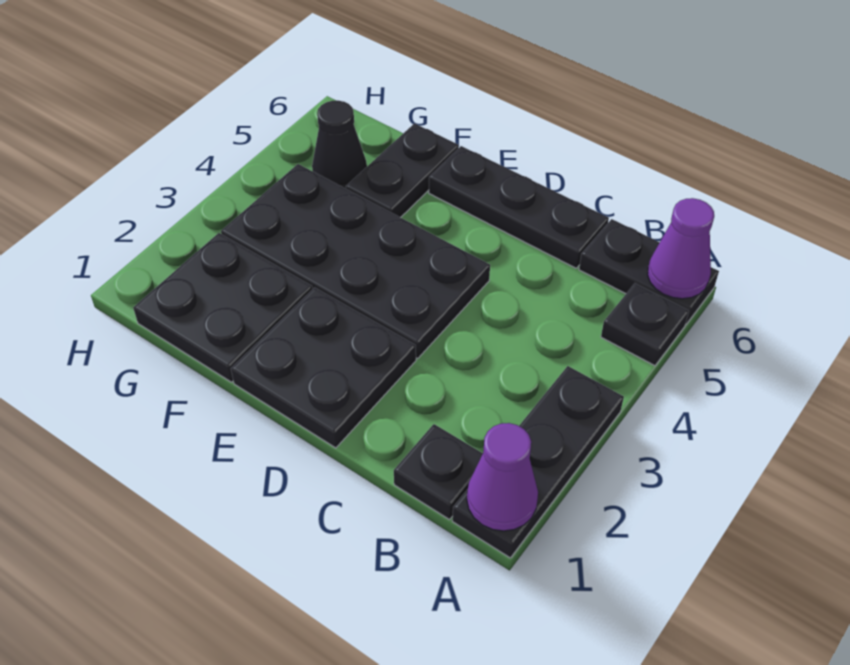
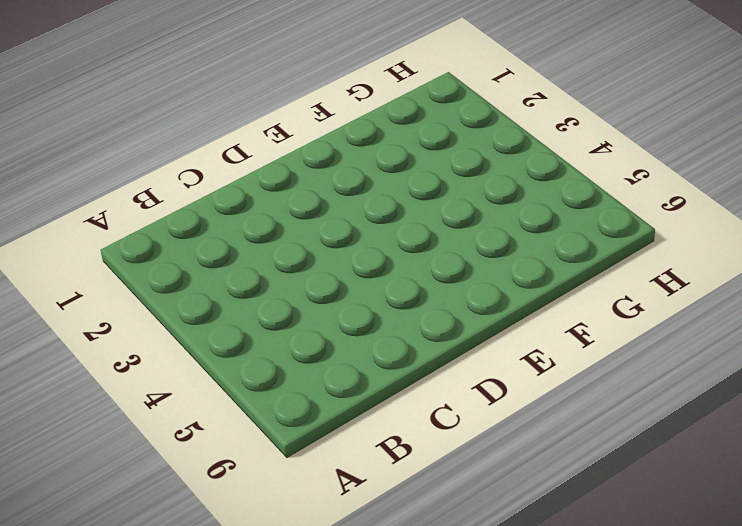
none -> black 1x3 plate [452,366,624,558]
none -> black 1x1 plate [601,283,689,366]
none -> black 1x2 plate [579,219,719,324]

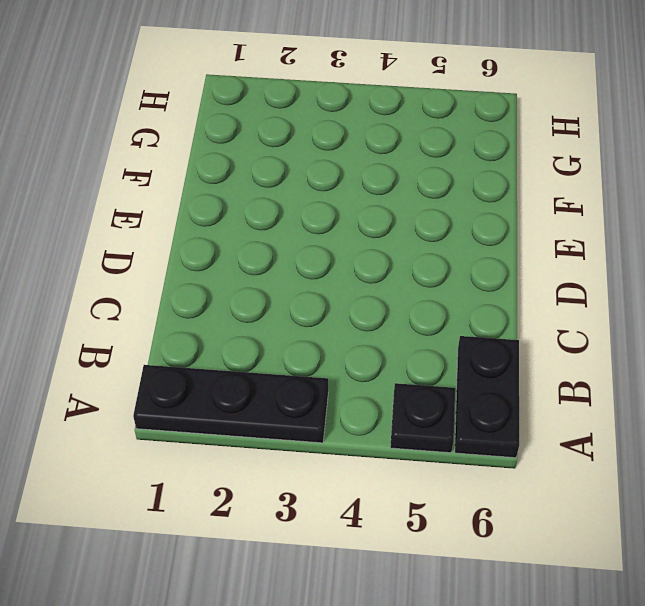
none -> black 1x1 plate [394,424,483,520]
none -> black 1x3 plate [429,146,609,268]
none -> black 2x2 plate [231,287,416,448]

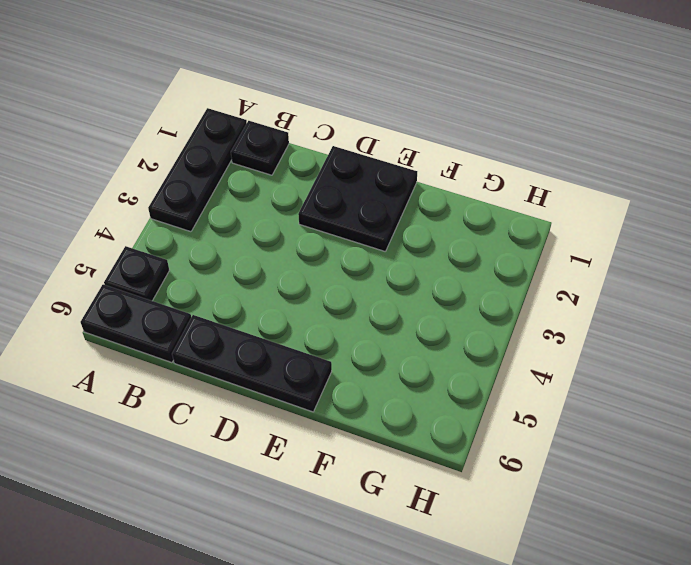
none -> black 2x4 plate [221,164,490,358]
none -> black 2x2 plate [133,233,312,382]
none -> black 1x2 plate [346,124,459,218]

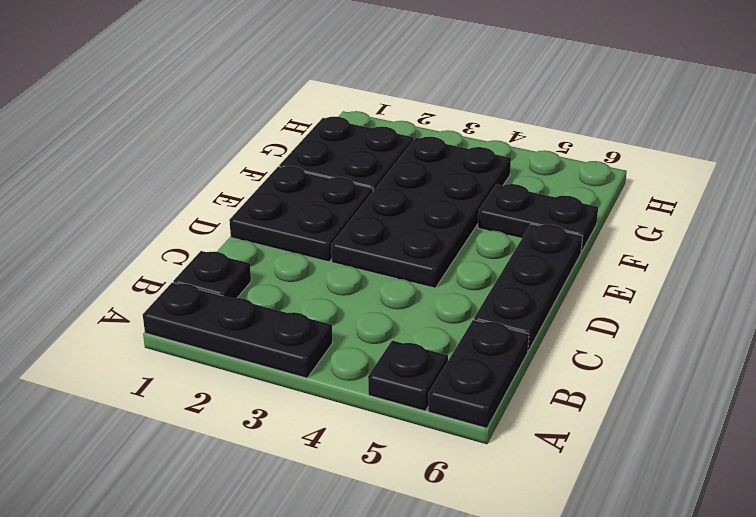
none -> black 1x1 cone [312,100,367,189]
none -> purple 1x1 cone [467,423,538,531]
none -> purple 1x1 cone [648,198,714,299]

